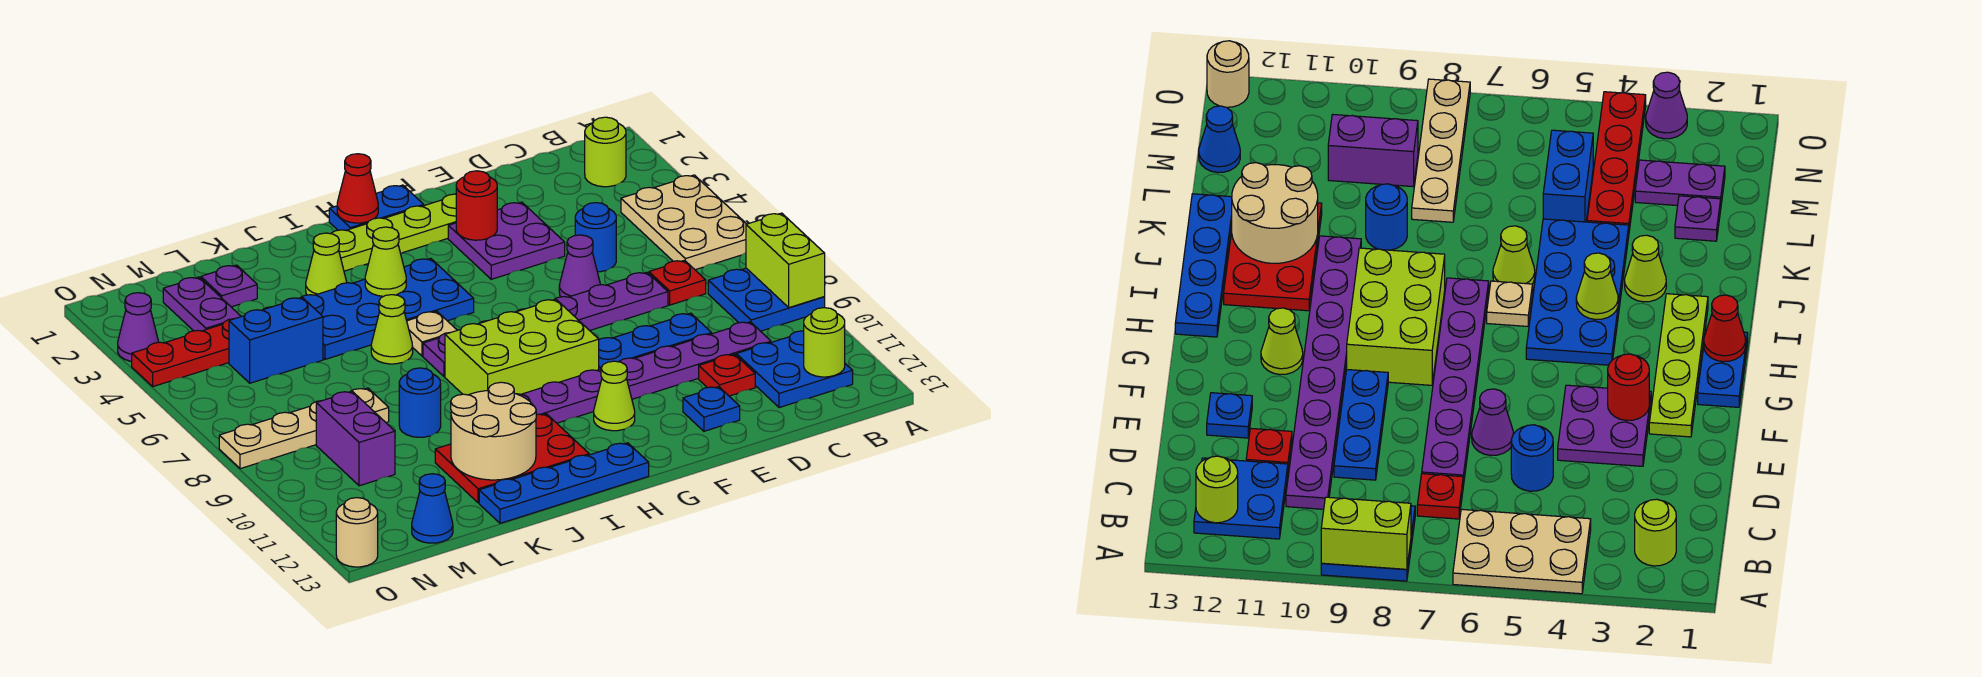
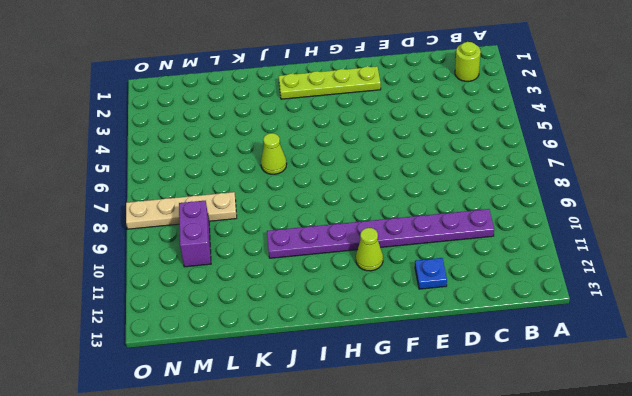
none -> tan 2x3 plate [621,175,746,270]
none -> blue 2x2 plate [708,268,825,331]
none -> blue 2x2 plate [736,331,853,408]
none -> red 1x1 plate [649,260,706,305]

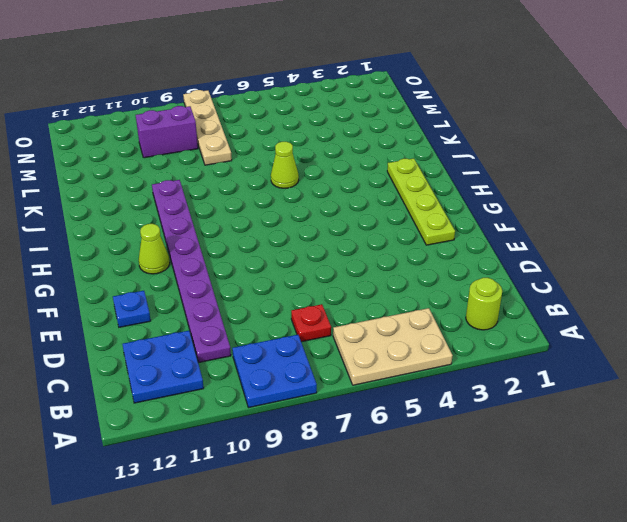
none -> blue 1x1 round brick [575,203,616,272]
none -> purple 1x6 plate [423,272,668,377]
none -> blue 1x3 plate [599,313,712,369]
none -> red 1x1 plate [699,354,755,396]

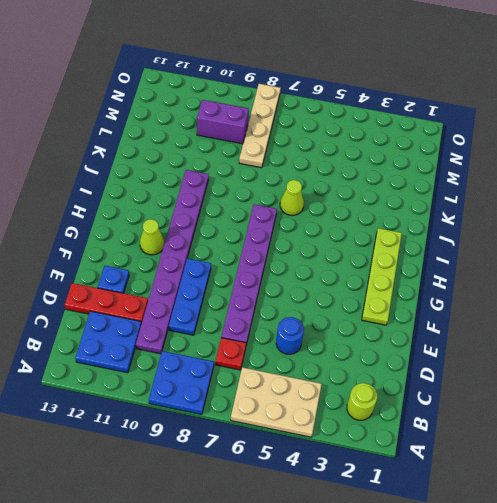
red 1x3 plate [65,283,148,324] -> red 1x1 plate [699,354,755,396]
none -> purple 2x2 plate [448,202,565,279]
none -> purple 1x1 cone [559,235,600,297]
none -> blue 1x2 plate [329,185,424,230]
none -> lime 2x3 brick [445,299,599,395]

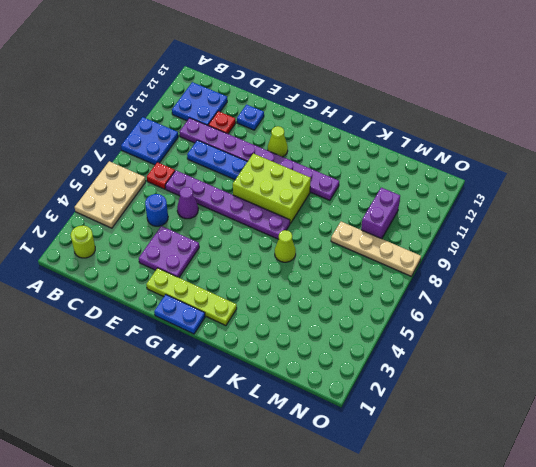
none -> blue 2x4 plate [301,258,474,359]
none -> blue 1x4 plate [479,443,649,523]
none -> tan 1x1 plate [407,311,457,356]
none -> red 2x3 plate [435,414,589,503]

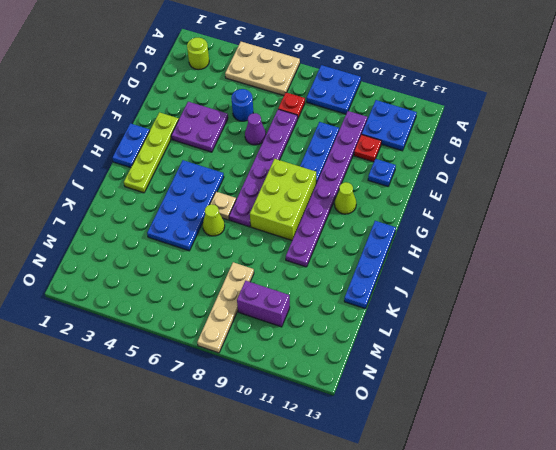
none -> red 2x3 plate [435,414,589,503]
none -> lime 1x1 cone [306,233,347,295]
none -> blue 1x1 round brick [399,368,441,437]
none -> purple 1x1 plate [201,265,257,307]

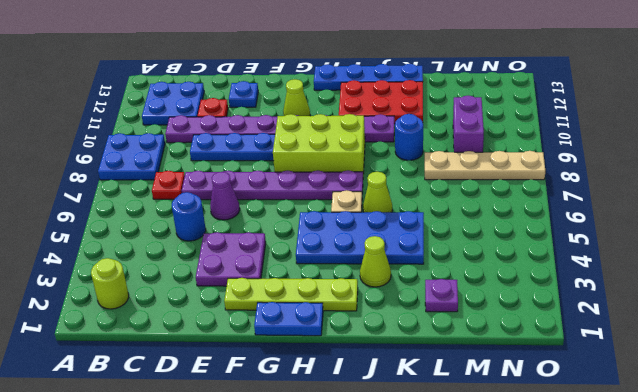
none -> tan 2x3 plate [621,175,746,270]
none -> red 1x4 plate [132,307,270,386]
none -> blue 1x2 brick [229,297,323,383]
none -> purple 1x2 plate [163,277,241,331]

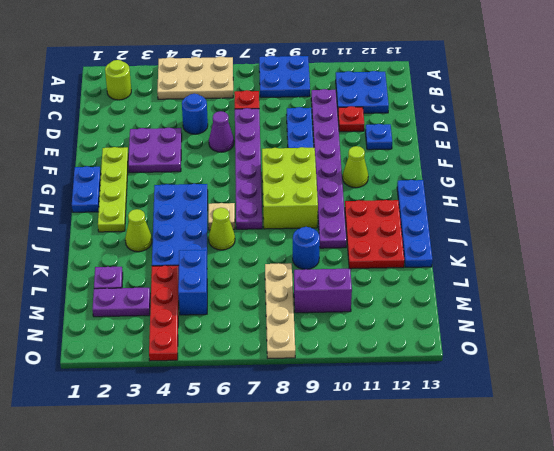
none -> blue 1x1 cone [412,474,453,543]
none -> purple 1x1 cone [118,293,159,361]
none -> tan 1x1 round brick [336,498,378,567]
none -> lime 1x2 brick [746,213,825,308]

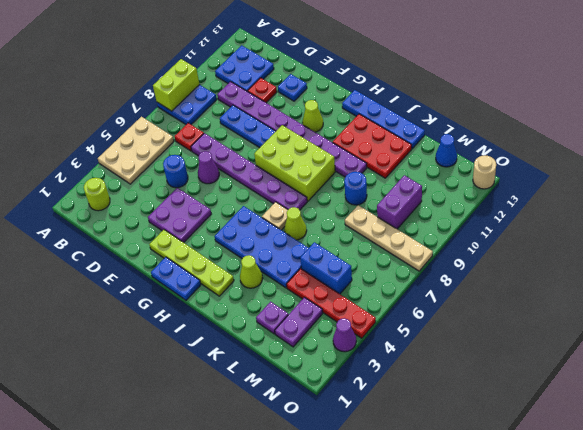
none -> lime 1x1 round brick [804,308,845,377]
none -> red 1x1 round brick [456,171,497,240]
none -> red 1x1 cone [337,154,378,223]
none -> lime 1x1 cone [365,227,406,296]

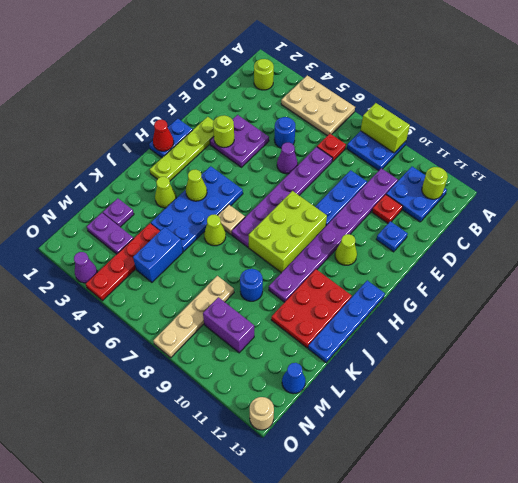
lime 1x1 round brick [213,116,234,148] -> red 1x1 round brick [456,171,497,240]
none -> tan 2x2 round brick [451,382,536,480]

